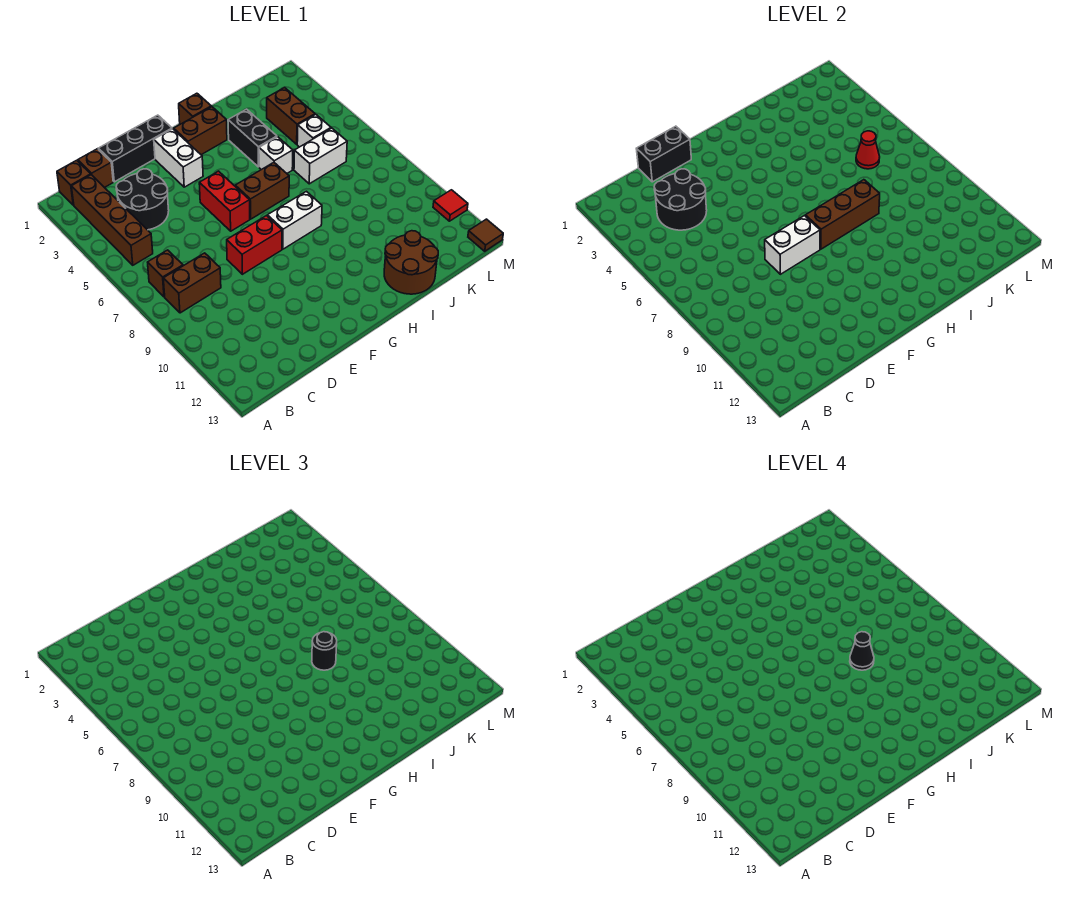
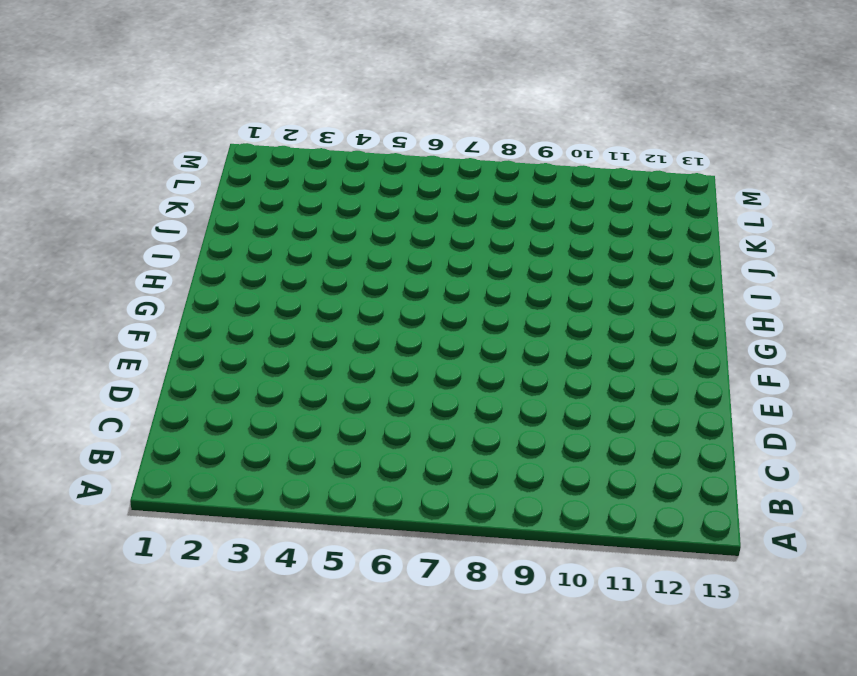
none -> brown 1x1 brick [57,160,91,205]
none -> brown 1x4 brick [71,175,153,265]
none -> brown 1x1 brick [148,250,183,297]

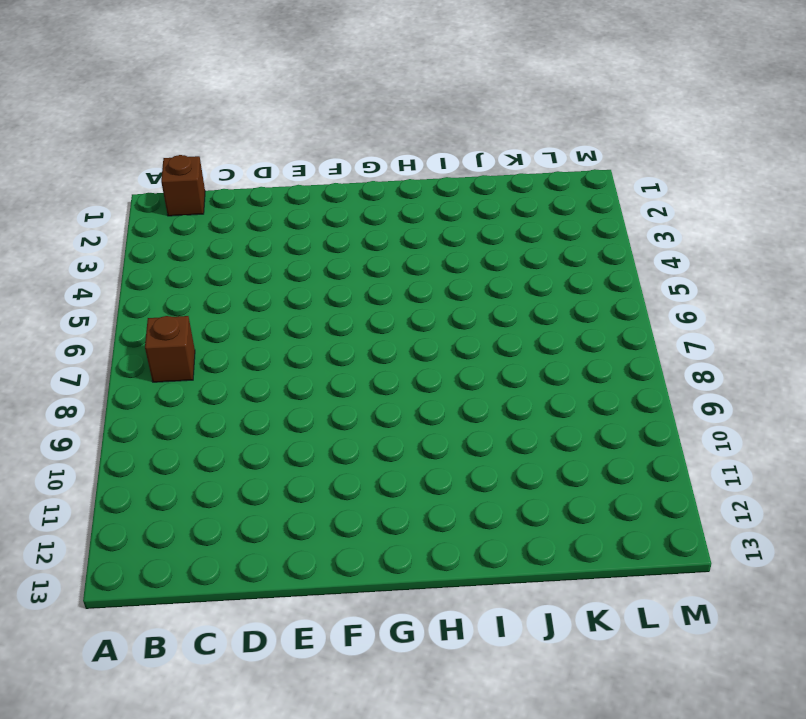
none -> brown 1x4 brick [71,175,153,265]
none -> brown 1x2 brick [163,253,221,313]
none -> brown 1x1 brick [78,149,113,188]

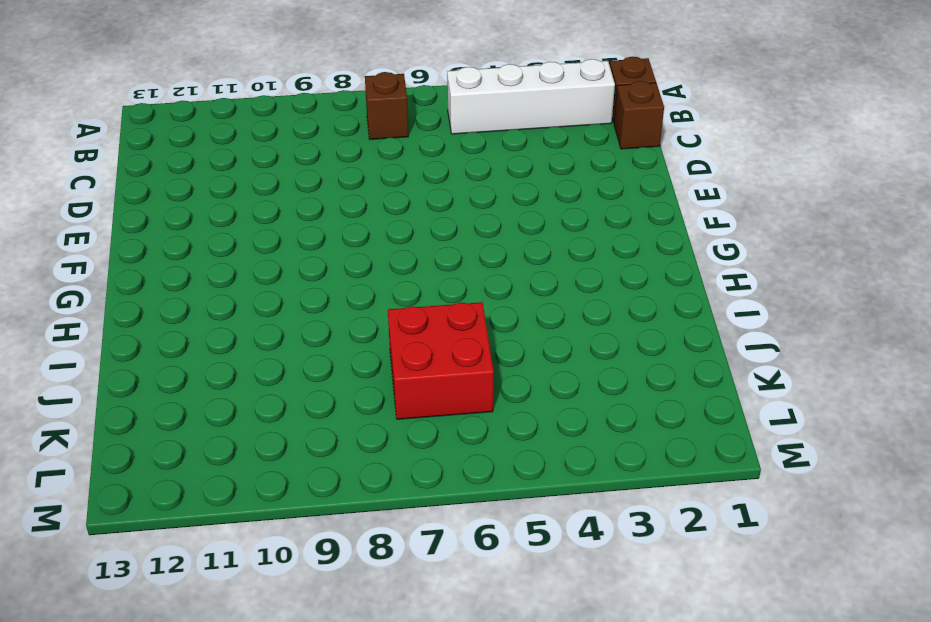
white 1x4 brick [447,59,615,134] -> brown 1x4 brick [71,175,153,265]
red 2x2 brick [388,302,494,419] -> white 1x2 brick [294,128,347,184]
none -> brown 1x2 brick [163,253,221,313]
none -> black 2x2 round brick [116,169,169,230]
none -> black 1x3 brick [98,115,172,182]

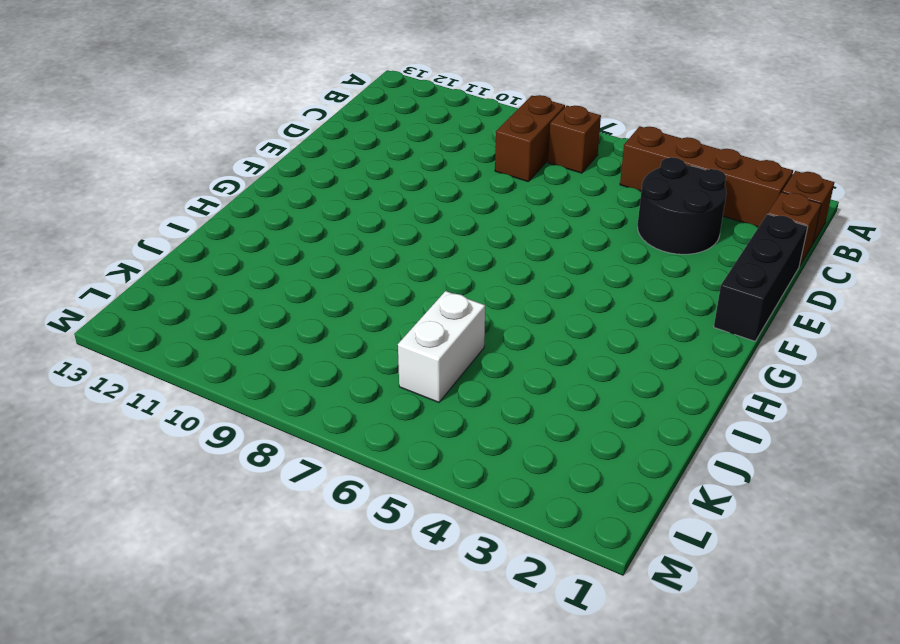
none -> red 1x2 brick [227,216,282,274]
none -> white 1x2 brick [154,129,203,187]
none -> red 1x2 brick [199,171,250,231]

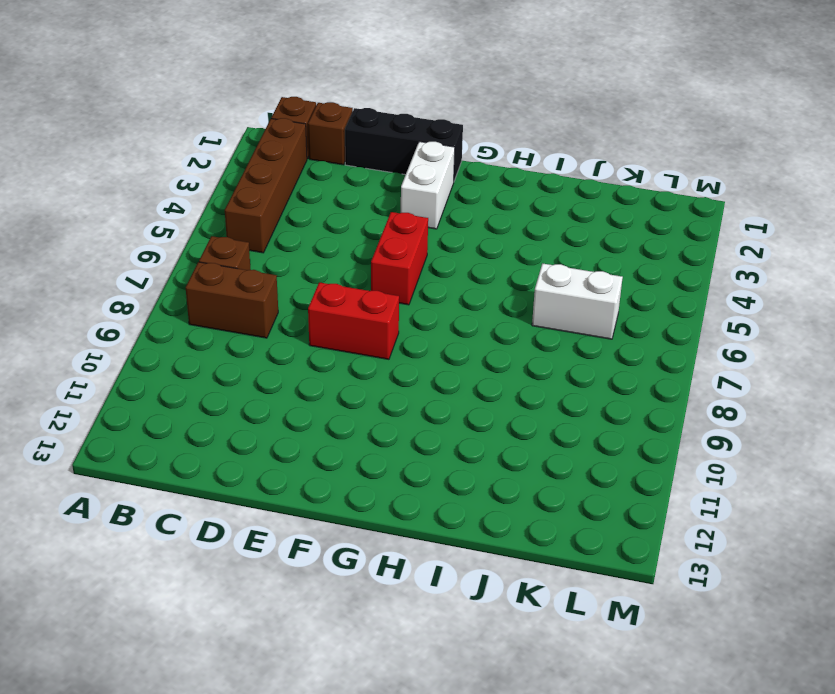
none -> black 2x2 round brick [116,169,169,230]
none -> brown 1x2 brick [174,107,227,155]
none -> brown 1x2 brick [235,163,289,219]

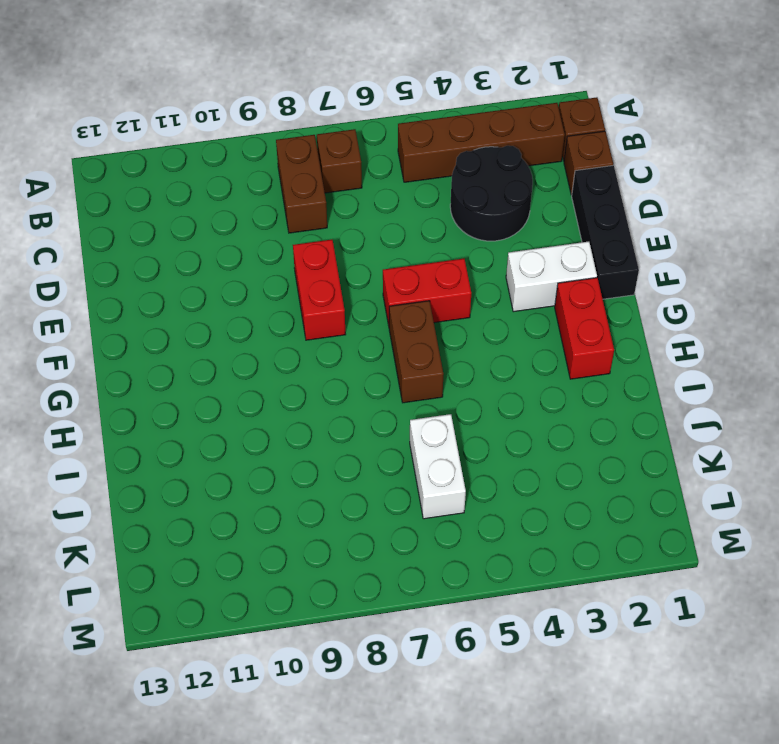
red 1x2 brick [555,278,614,379] -> brown 1x2 brick [174,107,227,155]
none -> white 1x2 brick [267,191,322,249]
none -> brown 1x1 brick [179,93,211,124]
none -> black 1x2 brick [228,109,277,167]

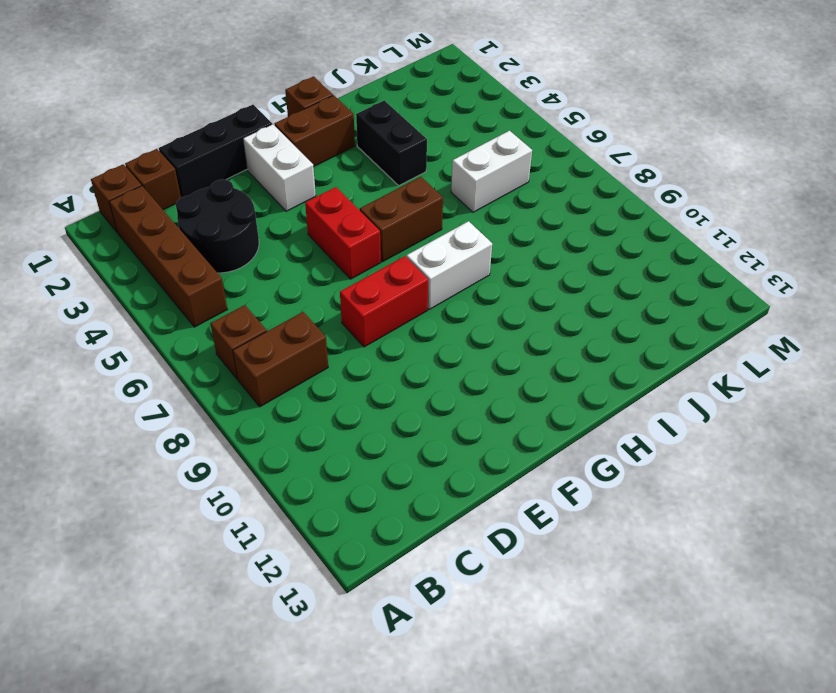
none -> white 1x1 brick [259,137,293,173]
none -> brown 2x2 round brick [384,231,438,294]
none -> brown 1x2 brick [267,87,315,144]

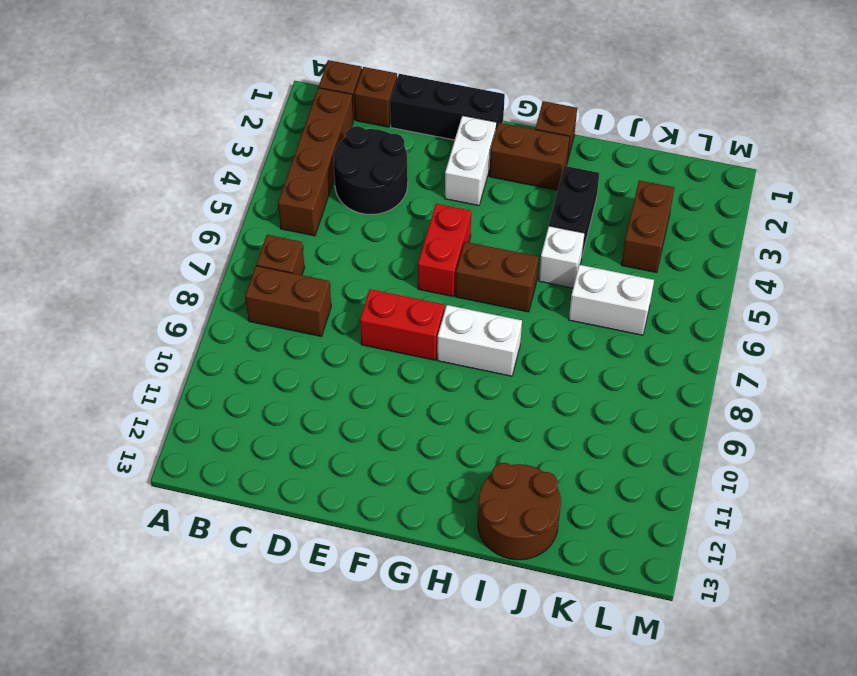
none -> white 1x1 brick [297,115,331,147]
none -> red 1x1 tile [433,190,468,221]
none -> brown 1x1 tile [468,219,503,251]

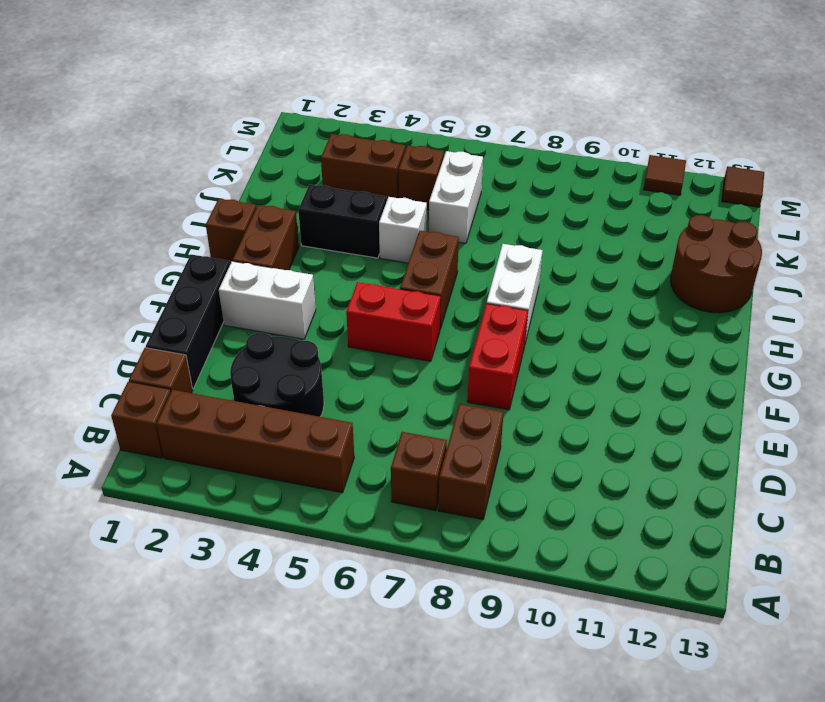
brown 1x1 brick [399,145,444,210] -> white 1x1 brick [297,115,331,147]
brown 1x1 tile [643,155,686,195] -> red 1x1 tile [433,190,468,221]
none -> black 2x2 round brick [654,169,707,230]
none -> black 1x2 brick [636,126,691,182]
none -> white 1x2 brick [765,216,820,274]

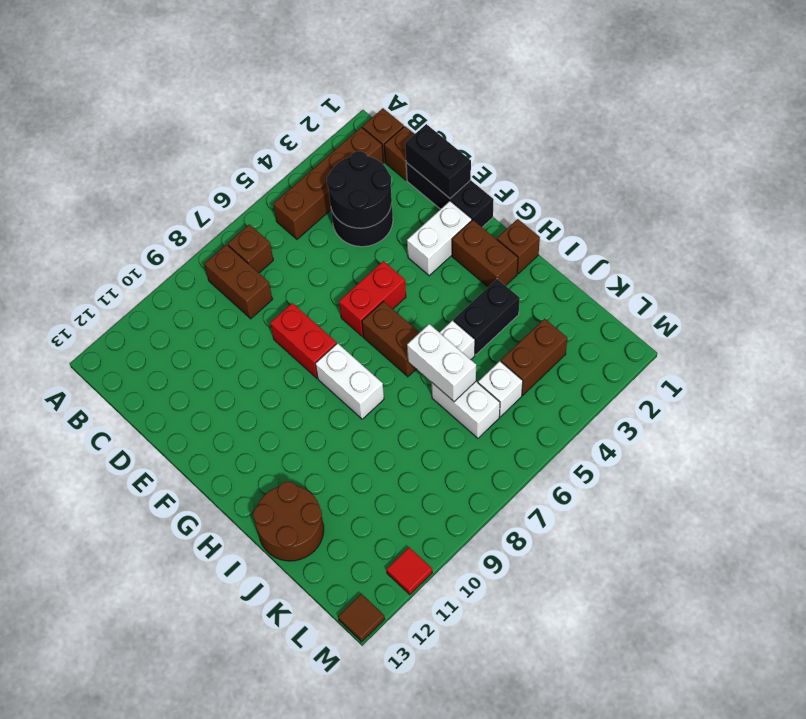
white 1x2 brick [407,324,476,402] -> white 1x2 brick moved to [765,216,820,274]
none -> brown 1x3 brick [805,180,880,249]
none -> red 1x1 cone [856,131,880,169]
none -> black 1x1 round brick [312,632,337,670]

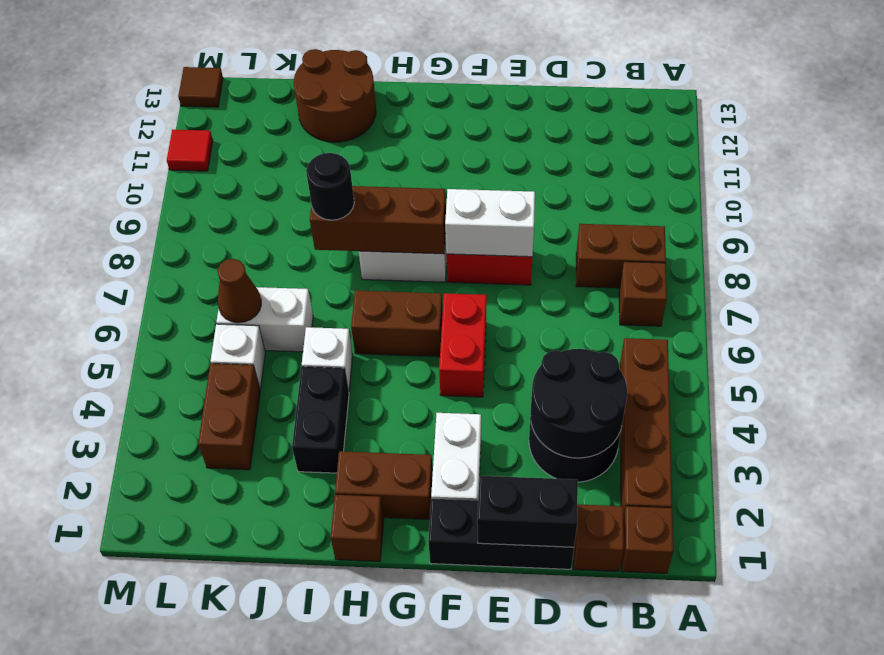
brown 1x1 cone [218,259,261,323] -> red 1x1 cone [856,131,880,169]
none -> black 1x1 cone [850,632,874,670]

